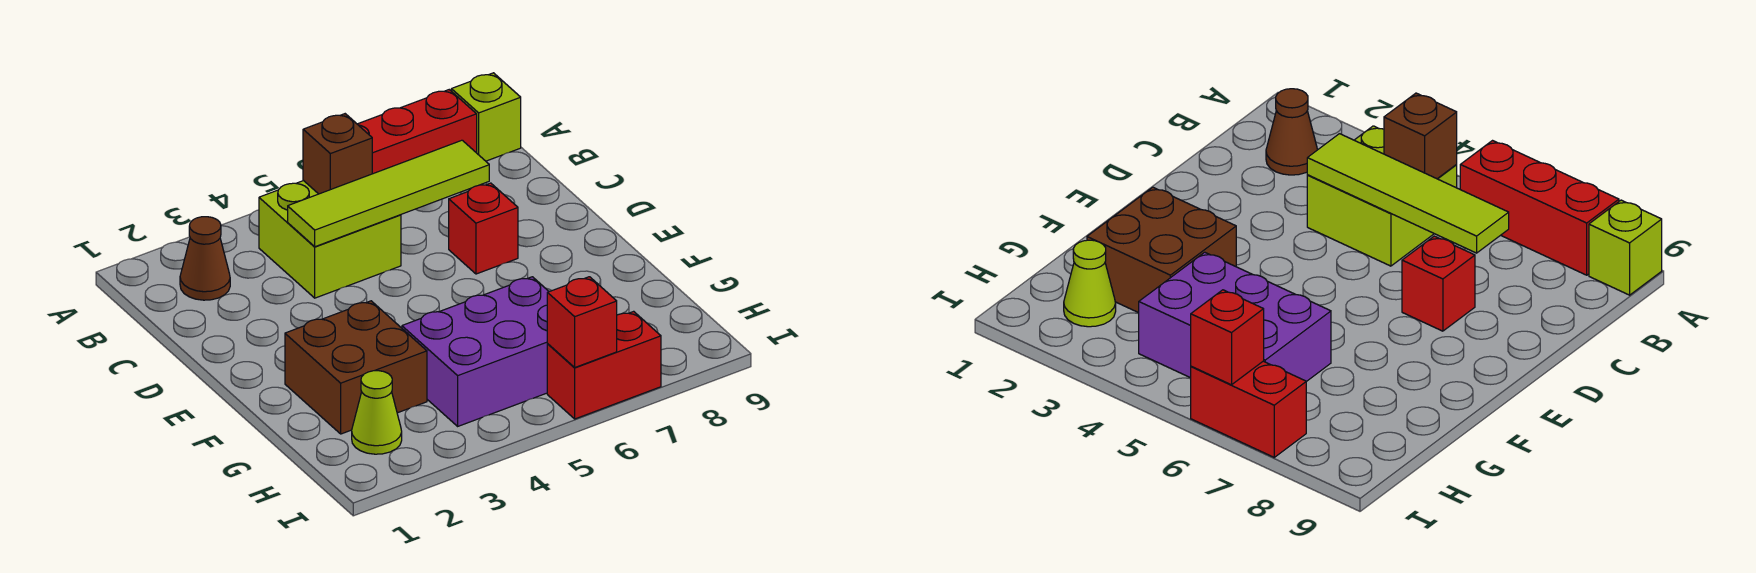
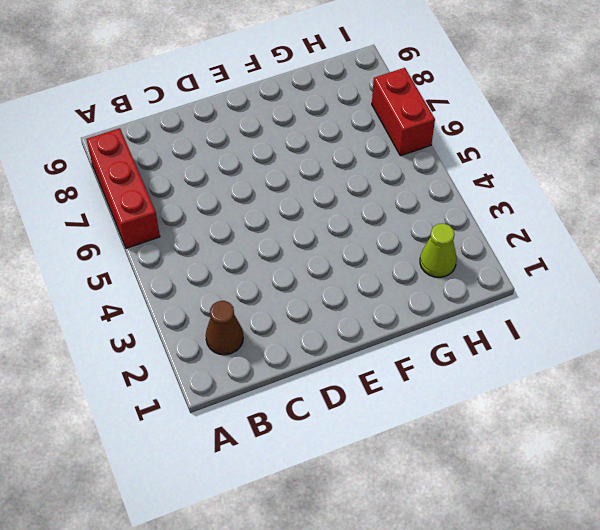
none -> lime 1x1 brick [451,73,521,161]
none -> lime 2x2 brick [259,181,401,298]
none -> red 1x1 brick [449,183,518,274]

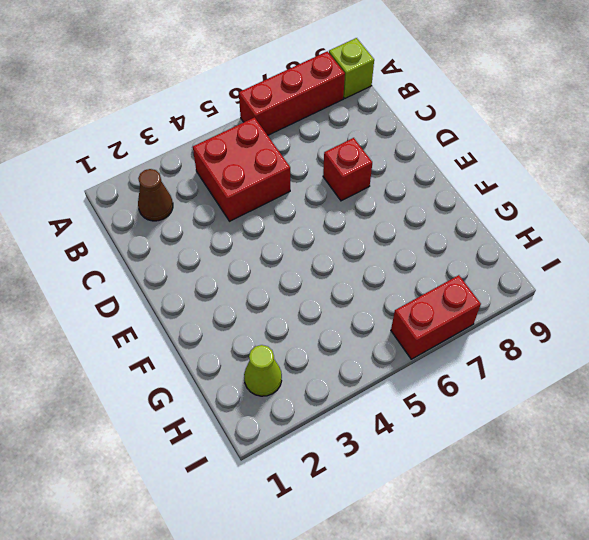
red 2x2 brick [193,118,290,221] -> lime 2x2 brick [259,181,401,298]
none -> brown 2x2 brick [285,301,427,434]
none -> purple 2x3 brick [402,277,549,426]
none -> brown 1x1 brick [303,114,372,194]

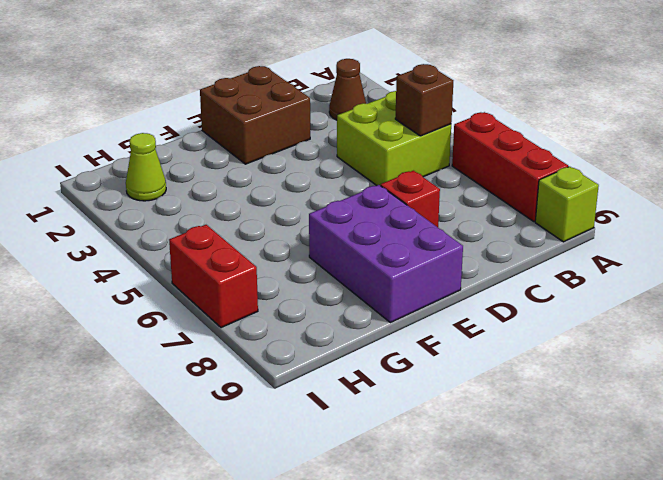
brown 2x2 brick [200,66,310,164] -> brown 2x2 brick moved to [285,301,427,434]
purple 2x3 brick [309,185,463,323] -> purple 2x3 brick moved to [402,277,549,426]
none -> lime 1x4 tile [288,140,489,247]
none -> red 1x1 brick [547,277,617,368]

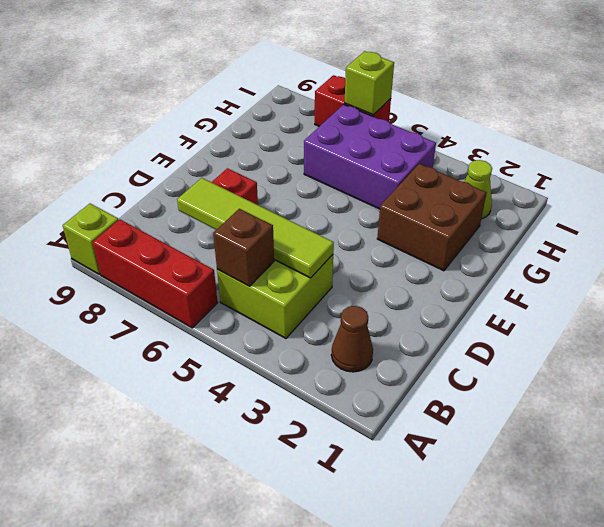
lime 1x1 brick [344,51,394,115] -> red 1x1 brick [547,277,617,368]

